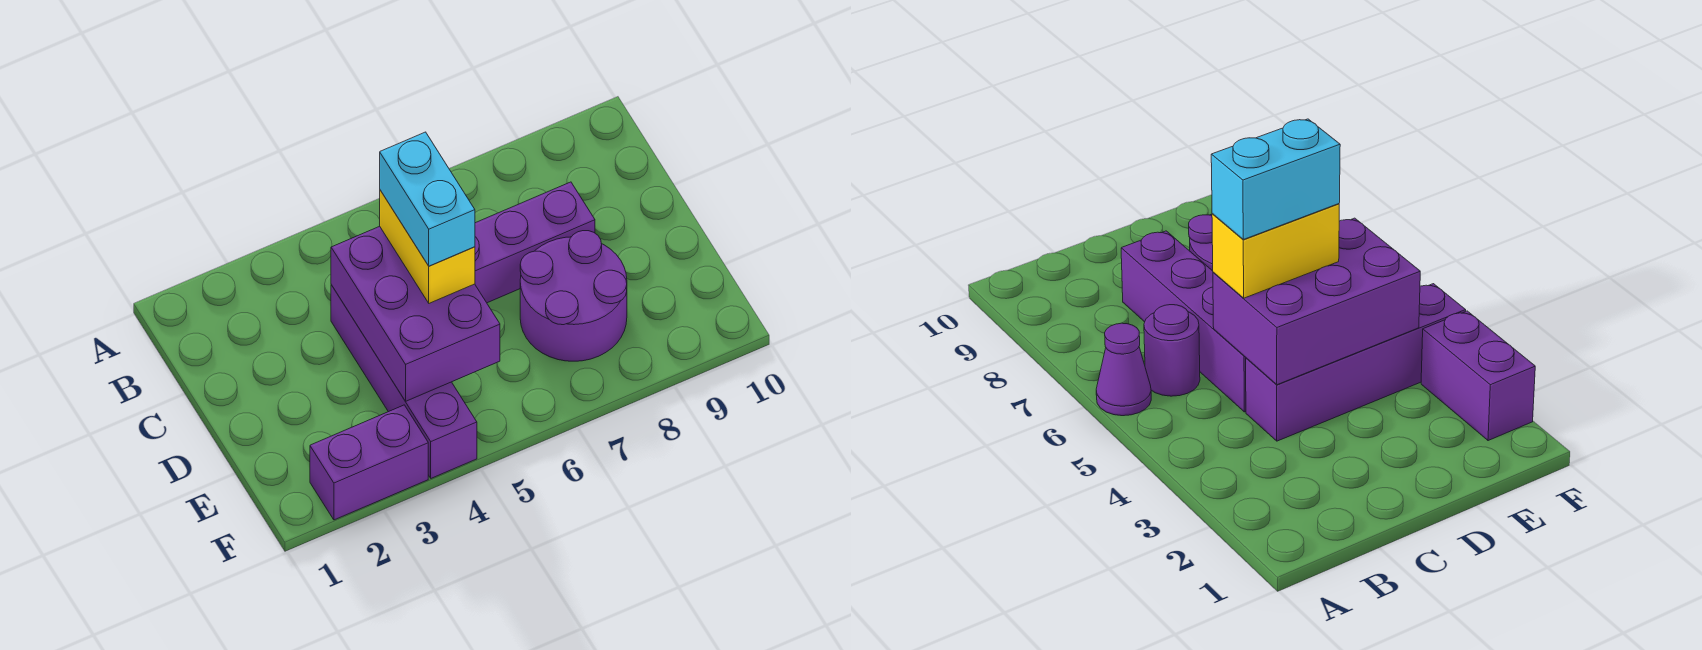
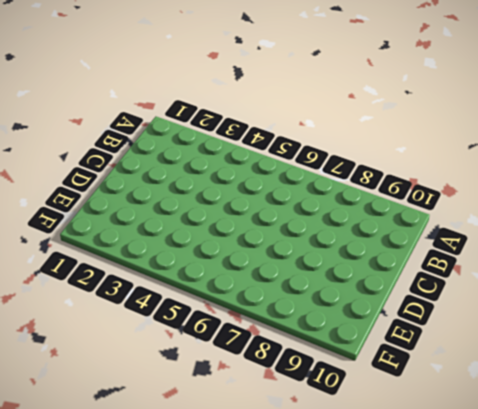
none -> purple 1x1 cone [1096,323,1151,416]
none -> purple 1x1 round brick [1144,305,1200,396]

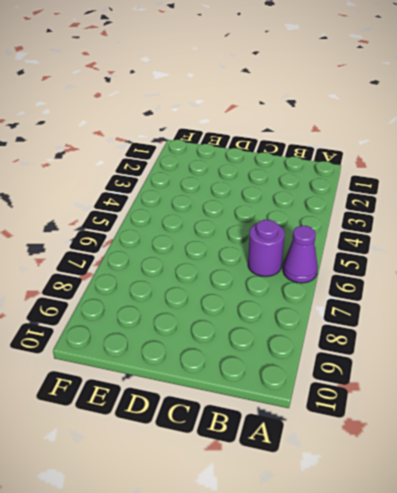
none -> purple 1x4 brick [331,285,477,478]
none -> purple 1x4 brick [475,182,595,303]

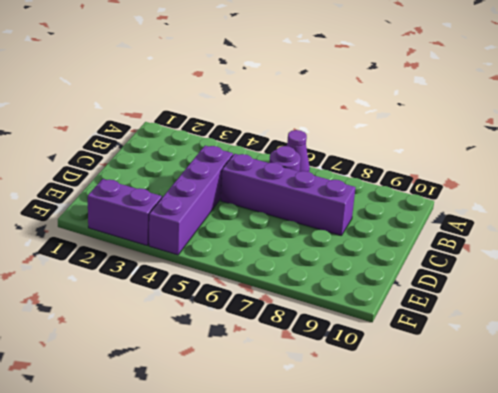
none -> purple 2x2 round brick [520,231,627,361]
none -> purple 2x3 brick [331,226,500,401]

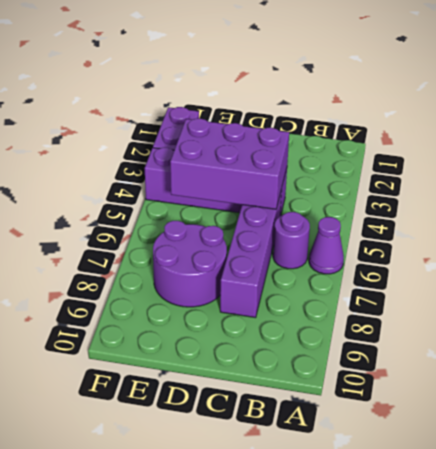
none -> yellow 1x2 brick [380,190,475,303]
none -> cyan 1x2 brick [380,132,475,266]

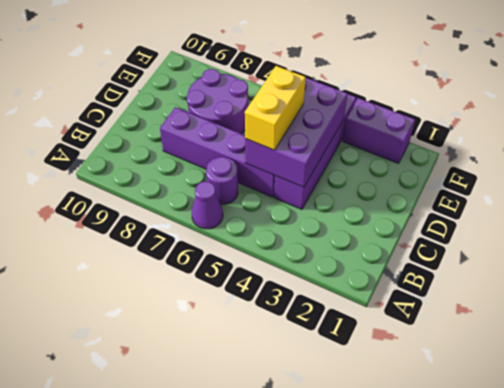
none -> cyan 1x2 brick [380,132,475,266]

